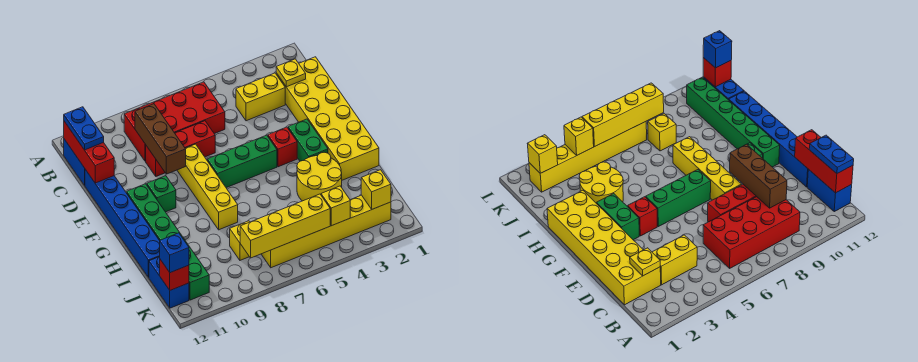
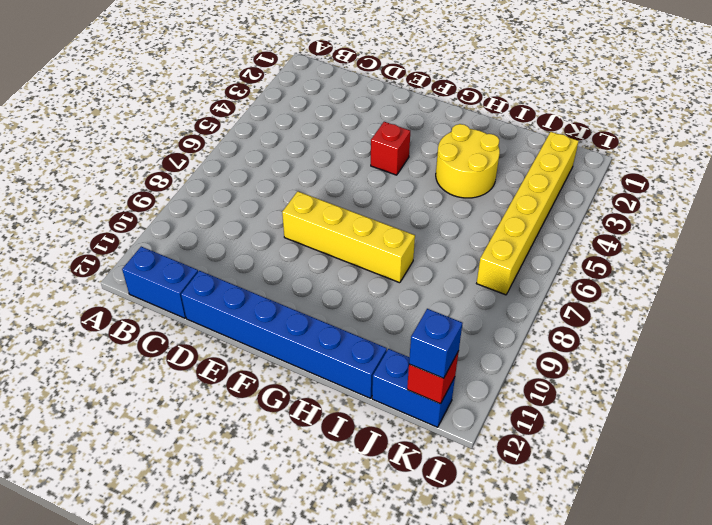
none -> red 2x4 brick [124,82,225,161]
none -> yellow 2x6 brick [276,57,379,180]
none -> yellow 1x2 brick [236,73,285,121]

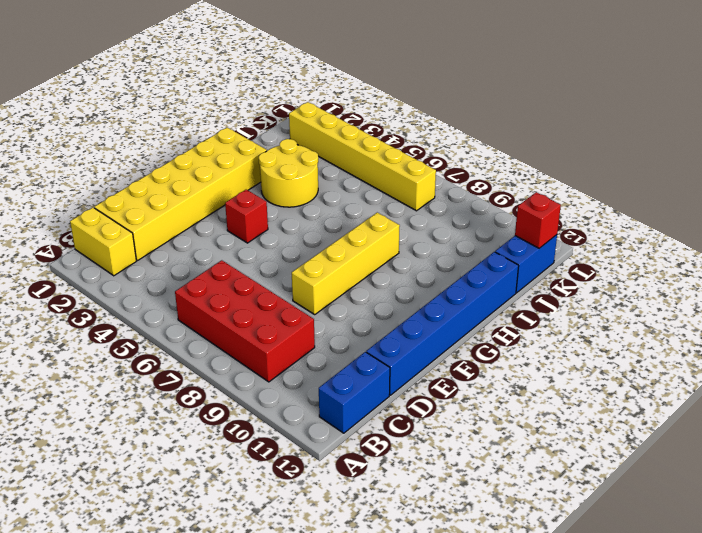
yellow 1x2 brick [70,208,136,276] -> yellow 1x2 brick moved to [236,73,285,121]
none -> red 1x3 brick [146,121,215,176]
none -> green 1x2 brick [288,119,328,161]
none -> green 1x3 brick [207,135,277,188]

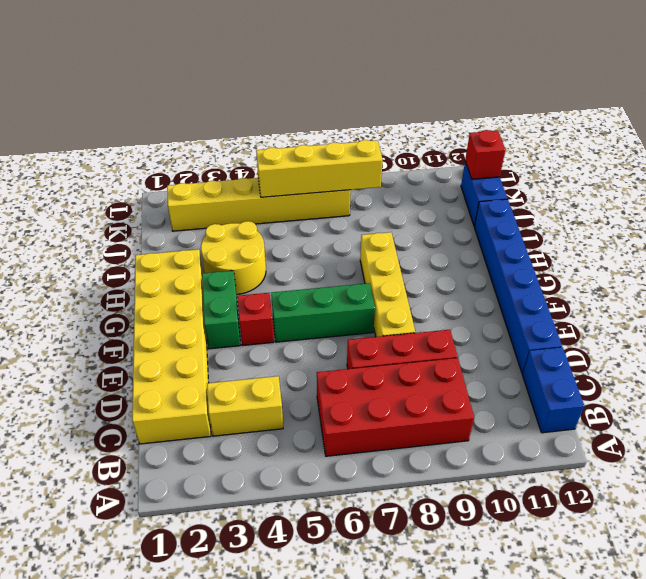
none -> green 1x1 brick [147,176,176,212]
none -> green 1x6 brick [127,184,209,300]
none -> yellow 1x1 brick [230,221,249,260]

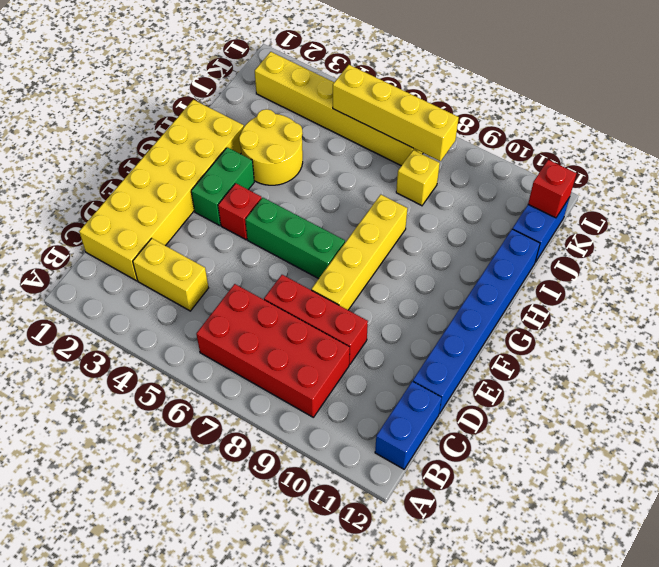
none -> green 1x1 brick [147,176,176,212]
none -> green 1x6 brick [127,184,209,300]
none -> red 1x3 brick [64,121,114,183]

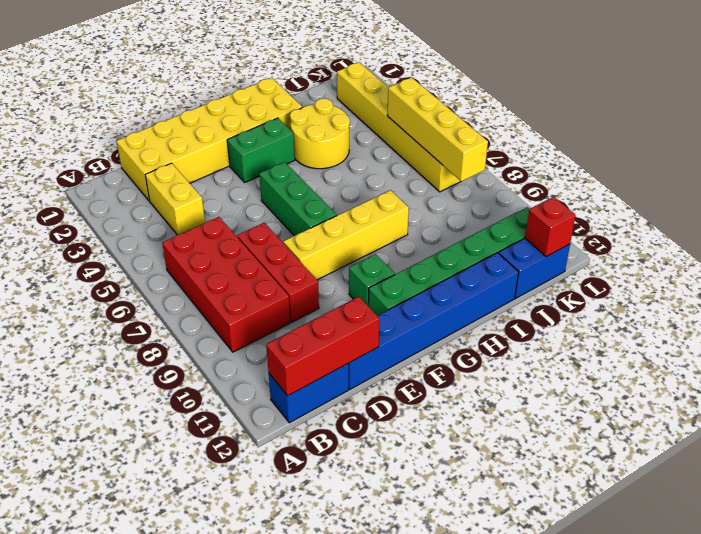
none -> red 1x1 brick [268,127,297,167]
none -> yellow 1x1 brick [230,221,249,260]
none -> yellow 1x1 plate [276,59,306,87]

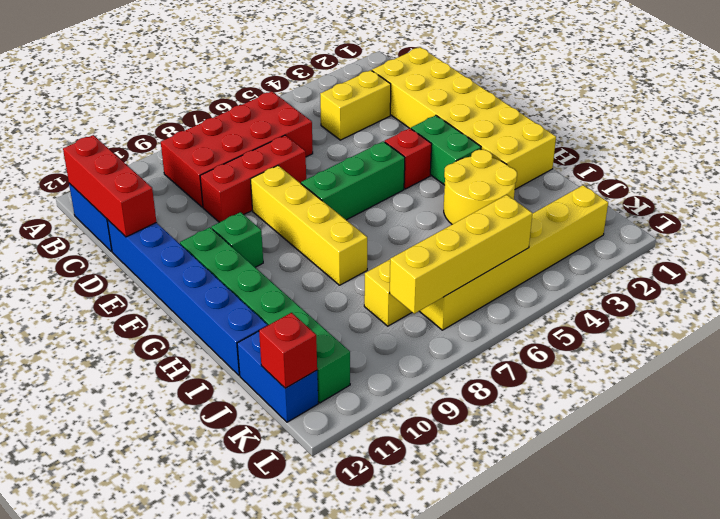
none -> yellow 1x1 plate [276,59,306,87]
none -> brown 1x3 brick [135,104,186,174]
none -> yellow 1x1 brick [361,170,391,209]

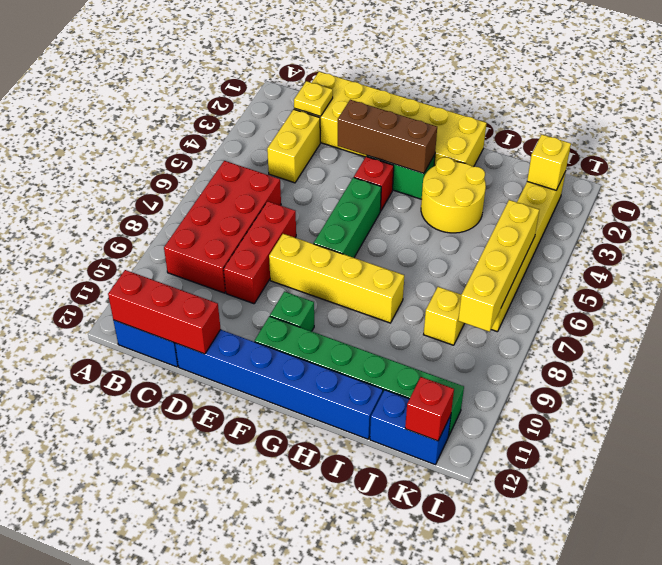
brown 1x3 brick [338,100,437,173] -> brown 1x3 brick moved to [135,104,186,174]
none -> yellow 1x1 brick [321,186,350,226]
none -> blue 1x2 plate [64,107,104,150]
none -> blue 1x1 brick [160,233,189,273]

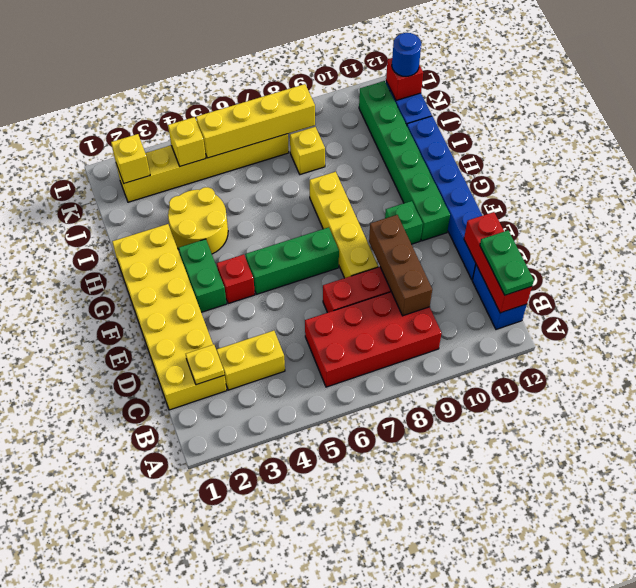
green 1x2 plate [480,231,534,295] -> blue 1x2 plate [64,107,104,150]
blue 1x1 round brick [392,33,421,77] -> blue 1x1 brick [160,233,189,273]

